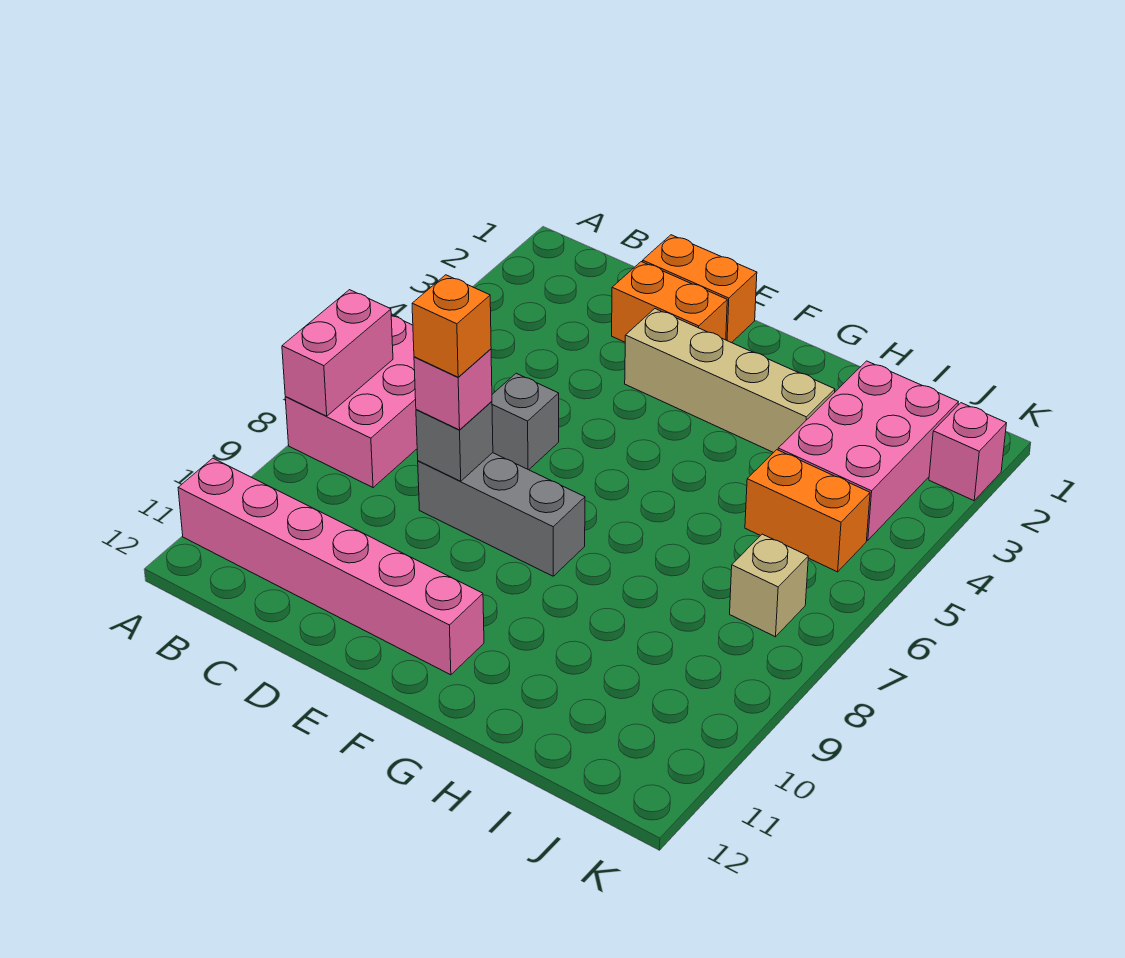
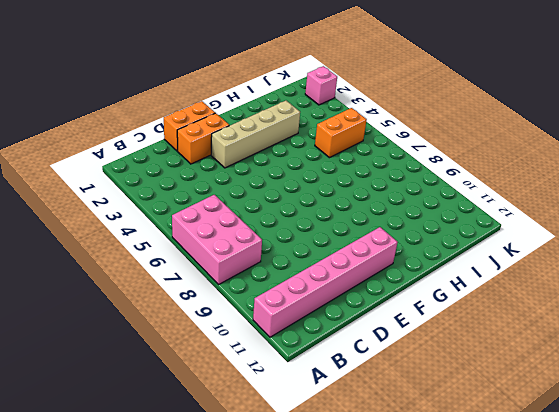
none -> grey 1x1 brick [492,373,559,470]
none -> grey 1x3 brick [418,453,585,576]
none -> pink 2x3 brick [778,361,958,540]

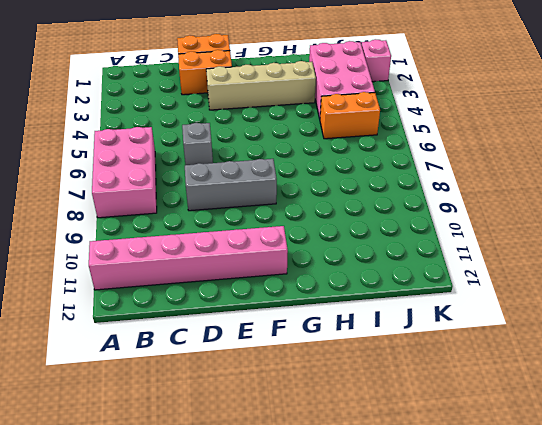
none -> tan 1x1 brick [730,534,808,637]
none -> pink 1x2 brick [282,290,393,416]
none -> grey 1x1 brick [416,402,493,481]

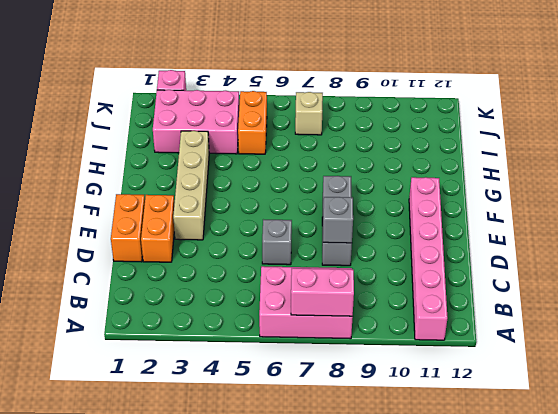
none -> pink 1x1 brick [414,349,492,430]
none -> orange 1x1 brick [412,275,491,377]

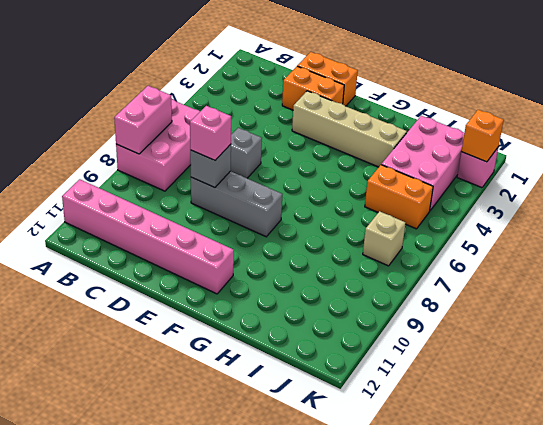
orange 1x1 brick [461,110,504,162] -> orange 1x1 brick moved to [412,275,491,377]

